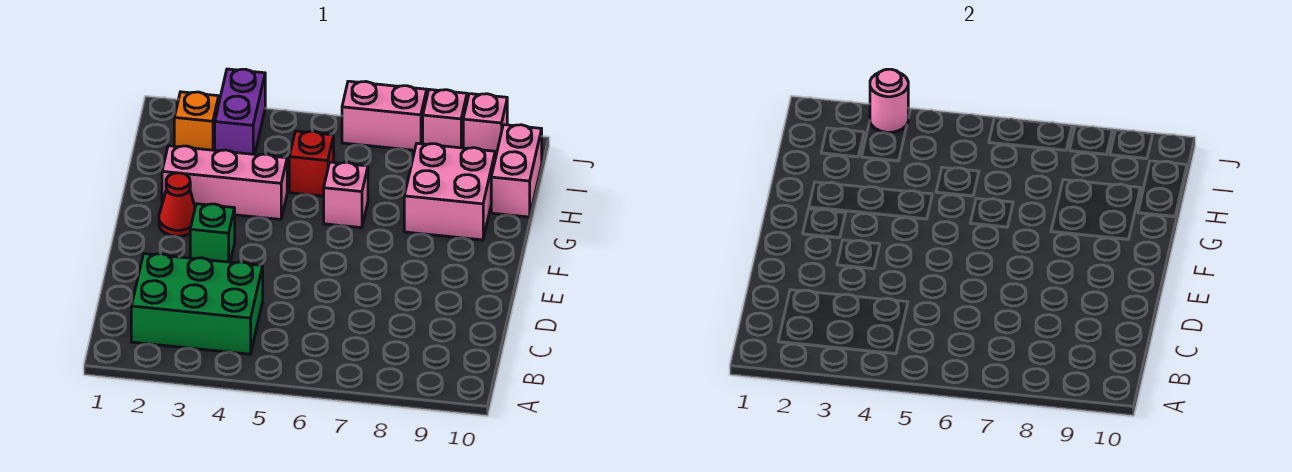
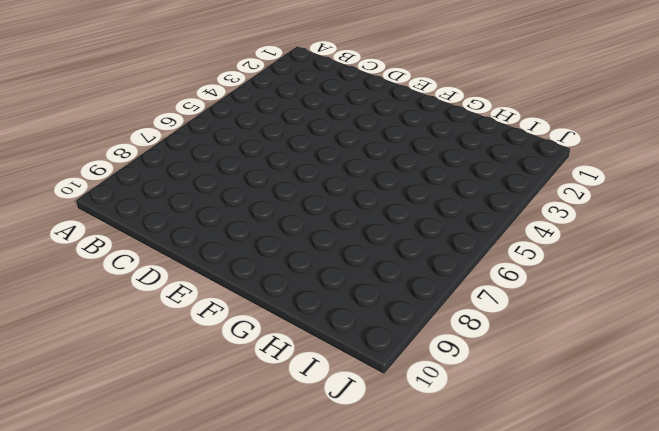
none -> green 2x3 brick [131,254,263,354]
none -> green 1x1 brick [190,204,235,262]
none -> red 1x1 cone [159,173,195,236]

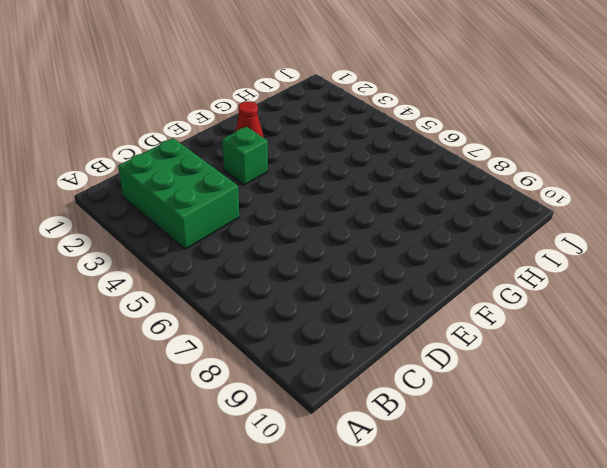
none -> pink 1x3 brick [162,146,287,219]
none -> pink 1x1 brick [324,162,368,228]
none -> pink 2x2 brick [404,143,495,240]

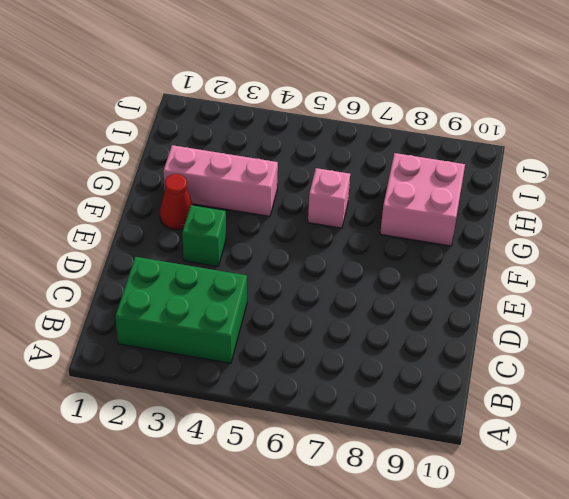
none -> red 1x1 brick [289,131,334,196]
none -> pink 1x2 brick [491,125,542,217]
none -> orange 1x1 brick [174,92,219,150]

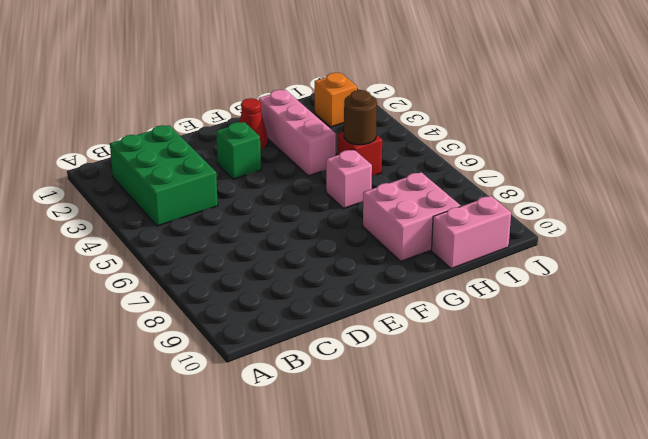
brown 1x1 round brick [344,90,377,145] -> none
none -> purple 1x2 brick [215,69,265,154]
none -> pink 1x2 brick [342,81,427,150]
none -> pink 1x1 brick [423,89,467,148]

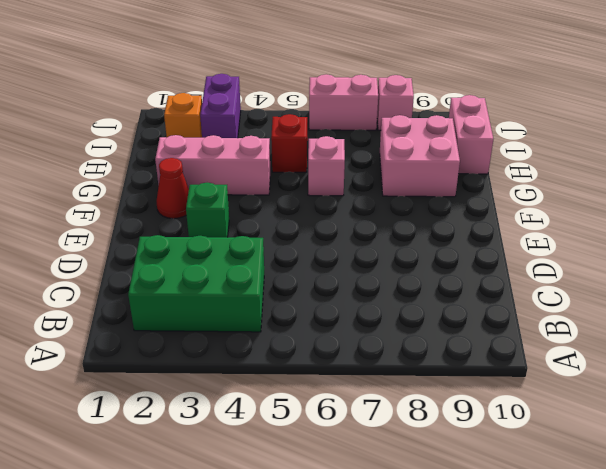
none -> pink 1x1 brick [463,94,507,158]
none -> pink 1x1 round brick [870,69,908,132]

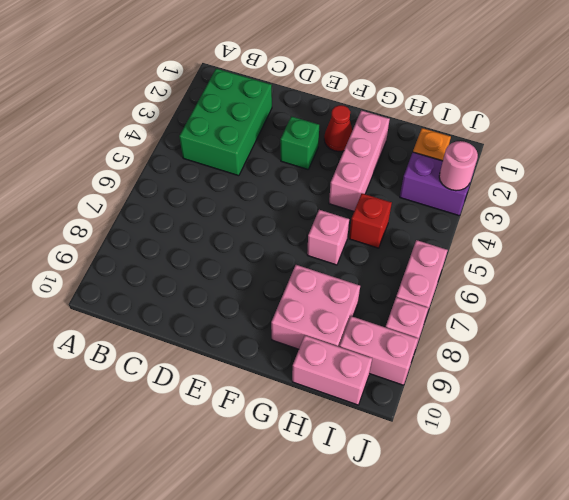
pink 1x2 brick [340,316,418,385] -> pink 1x1 brick [463,94,507,158]

